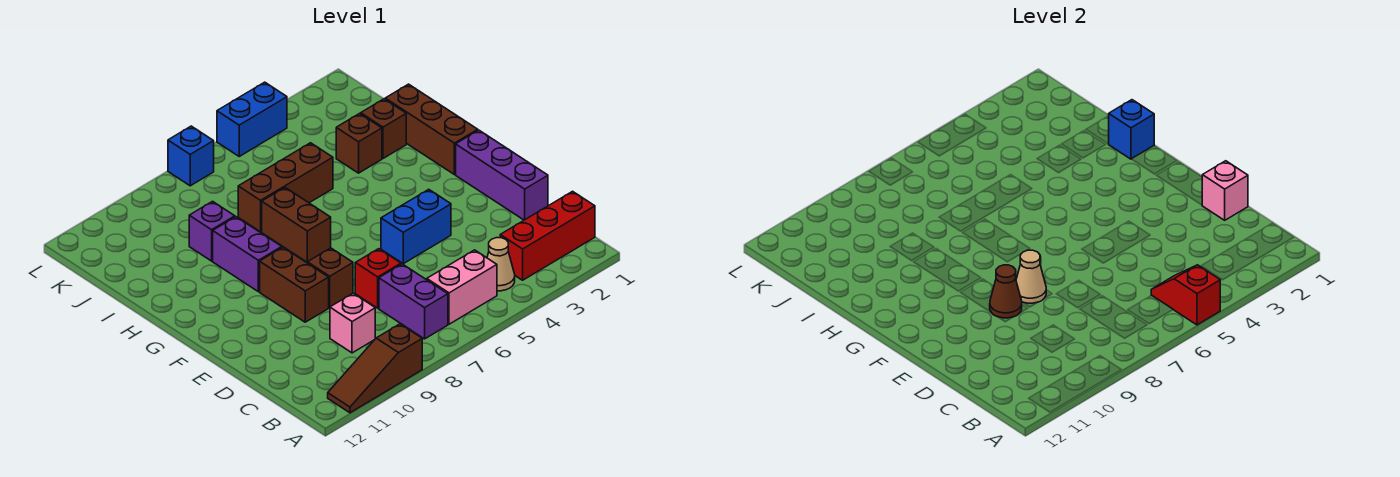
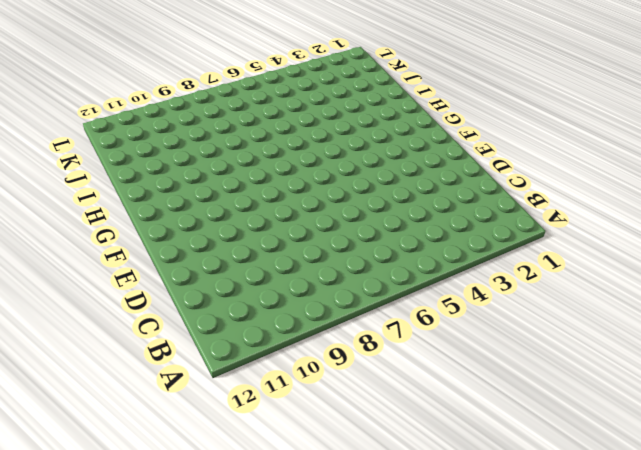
none -> brown 1x3 slope [328,324,422,413]
none -> red 1x3 brick [500,191,595,280]
none -> tan 1x1 cone [487,238,515,291]

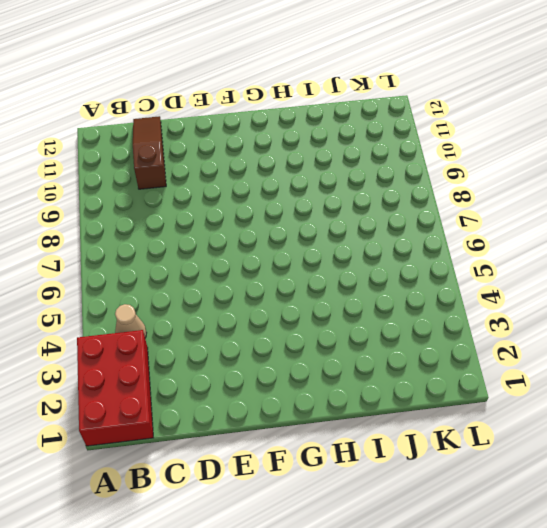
red 2x3 brick [77,330,153,446] -> red 1x3 brick [500,191,595,280]
brown 1x3 slope [133,116,166,189] -> brown 1x3 slope moved to [328,324,422,413]
none -> pink 1x2 brick [427,250,497,324]
none -> purple 1x2 brick [379,264,448,339]
none -> pink 1x1 brick [330,293,375,353]

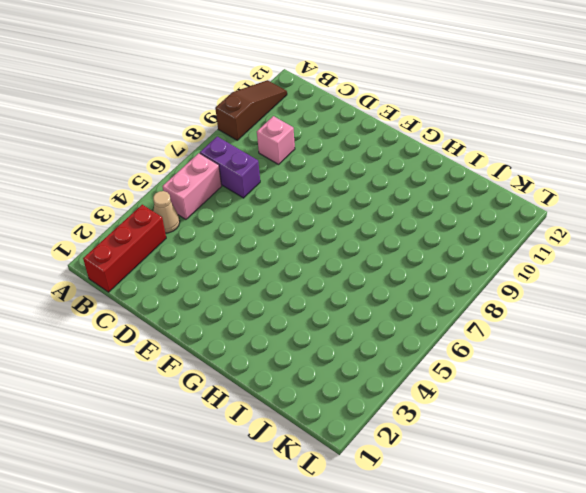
none -> purple 1x3 brick [456,130,548,220]
none -> red 1x1 brick [355,249,401,308]
none -> blue 1x2 brick [381,189,451,264]

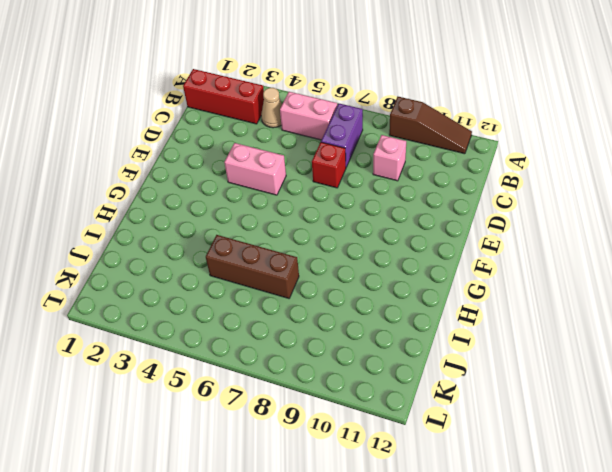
pink 1x2 brick [224,143,286,195] -> blue 1x2 brick [381,189,451,264]
none -> purple 1x3 brick [456,130,548,220]
none -> brown 1x1 brick [307,248,353,307]
none -> brown 1x2 brick [260,247,329,322]

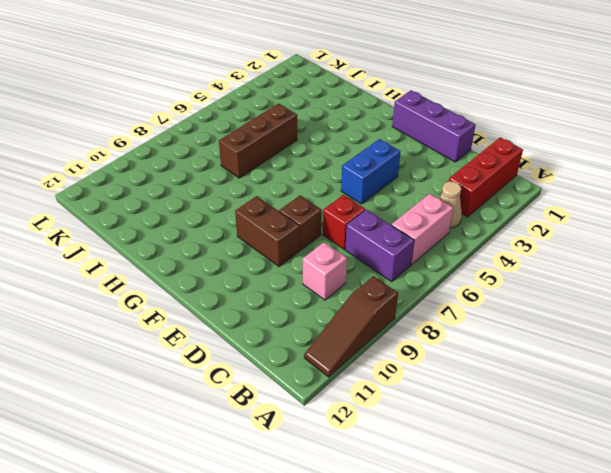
none -> brown 1x3 brick [385,84,478,174]
none -> brown 1x2 brick [262,188,331,262]
none -> purple 1x2 brick [213,217,282,292]

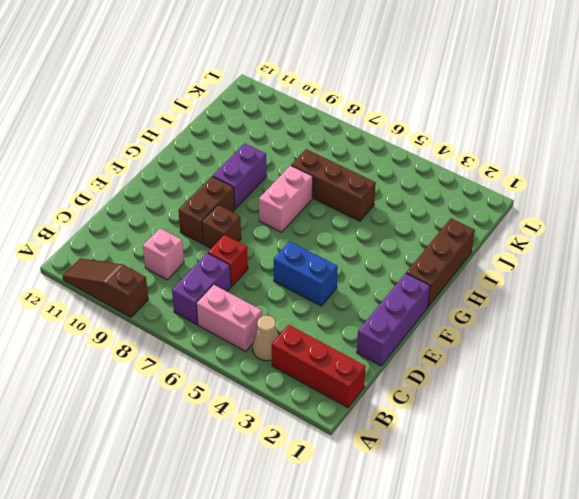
pink 1x2 brick [259,165,313,232] -> brown 1x2 brick [262,188,331,262]
none -> brown 1x1 brick [361,99,406,158]
none -> brown 1x1 brick [336,114,382,173]
none -> purple 1x1 brick [189,201,235,261]

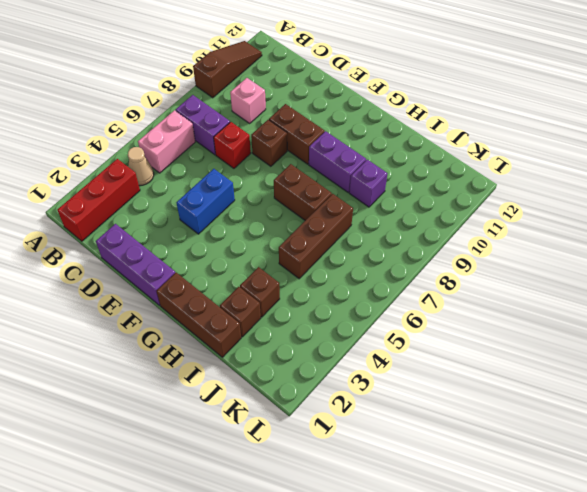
none -> blue 1x2 brick [217,82,287,156]
none -> blue 1x1 brick [168,126,214,186]
none -> red 1x2 slope [1151,265,1220,325]

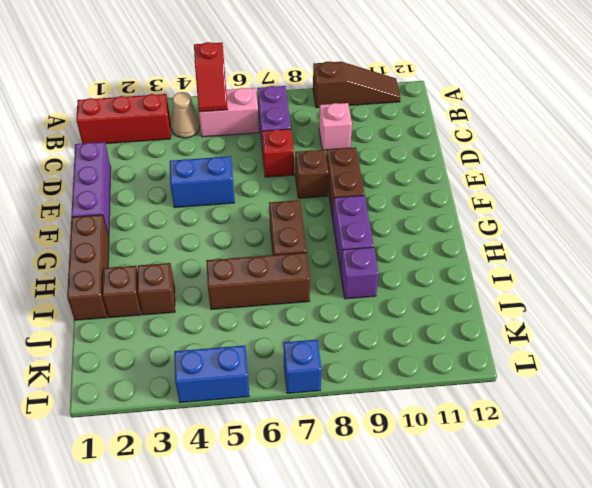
none -> pink 1x1 brick [1202,161,1248,220]
none -> tan 1x1 cone [1016,250,1046,303]
none -> brown 1x1 cone [990,265,1022,318]

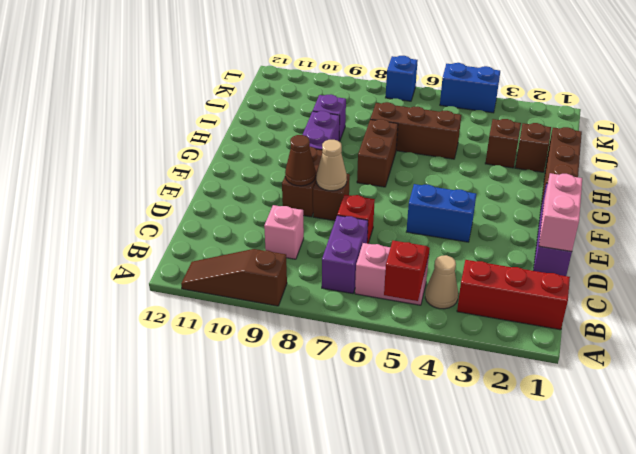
pink 1x2 brick [539,173,582,252] -> pink 1x1 brick [1202,161,1248,220]
none -> blue 1x1 brick [1109,100,1154,159]

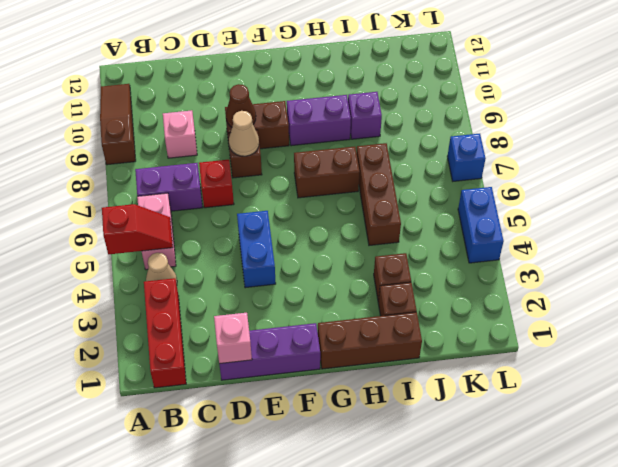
none -> blue 1x1 brick [1109,100,1154,159]

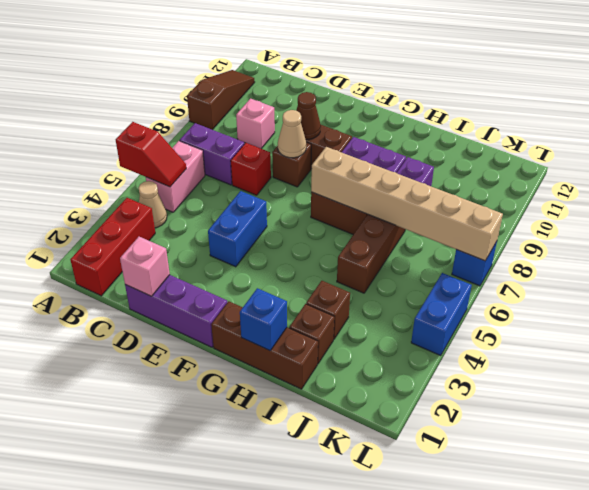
tan 1x6 brick [311,147,503,261] -> none

